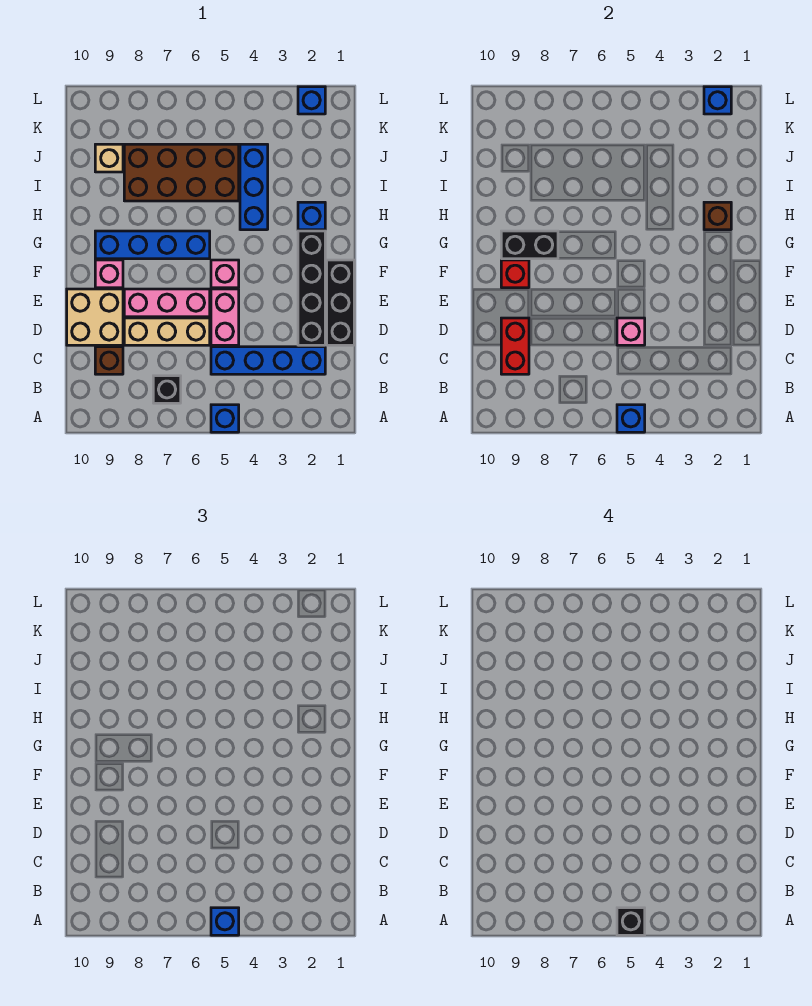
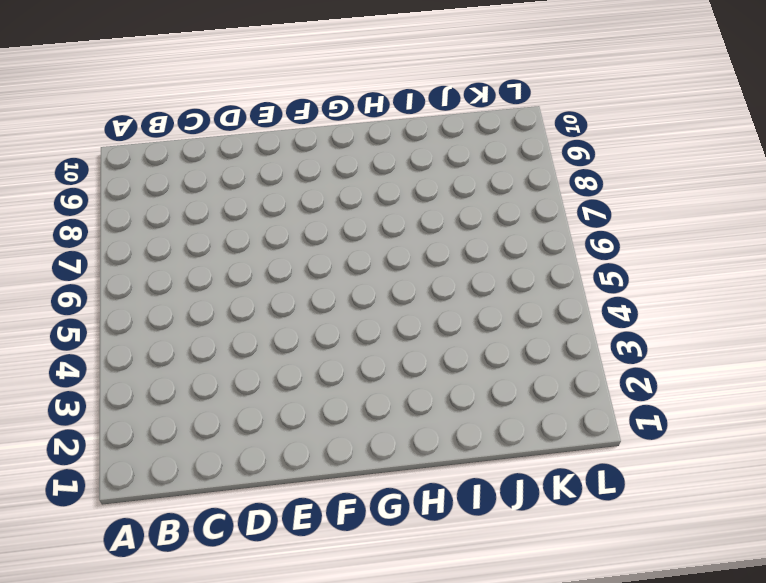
none -> blue 1x1 brick [211,405,239,432]
none -> black 1x1 brick [153,376,181,403]
none -> blue 1x4 brick [211,347,325,374]

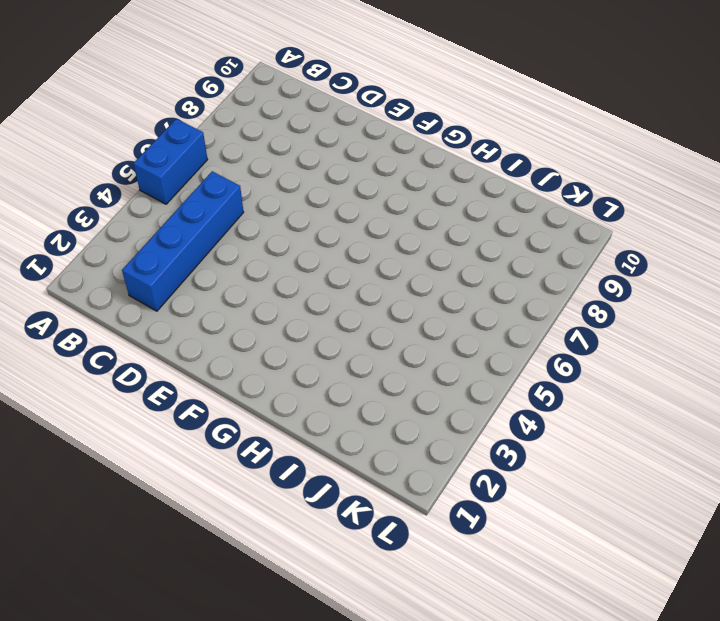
blue 1x2 brick [133,119,207,204] -> blue 1x1 brick [211,405,239,432]
none -> black 1x1 brick [153,376,181,403]
none -> brown 1x1 brick [95,347,123,374]
none -> black 1x3 brick [327,260,354,345]

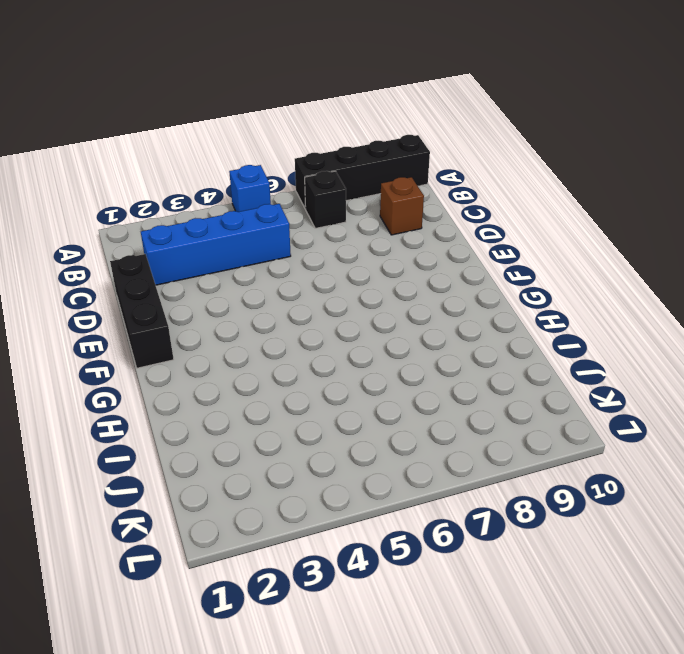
black 1x4 brick [295,135,430,209] -> black 1x4 brick turned to [298,231,325,345]
none -> pink 1x2 brick [211,289,239,345]
none -> tan 1x3 brick [124,318,210,345]
none -> tan 2x2 brick [67,289,123,345]

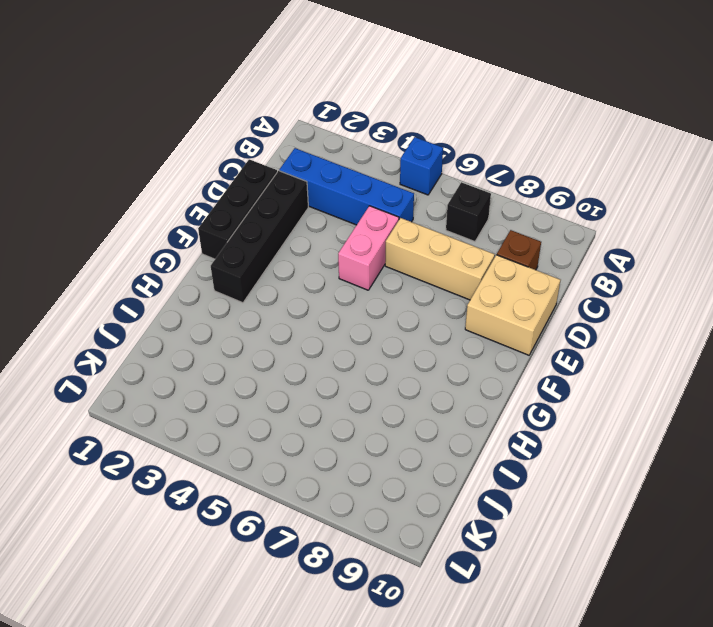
none -> pink 1x3 brick [124,289,210,317]
none -> pink 1x1 brick [211,260,239,288]
none -> pink 1x1 brick [95,260,123,288]

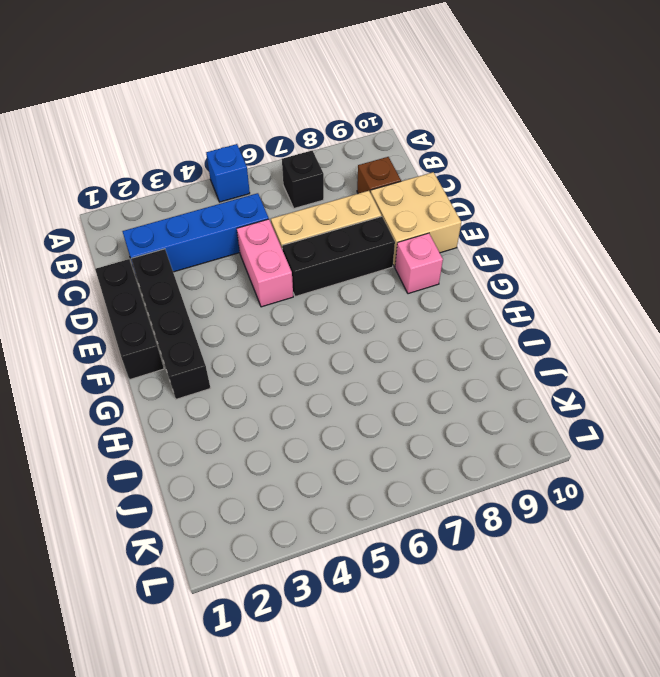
black 1x3 brick [282,216,395,297] -> pink 1x3 brick [124,289,210,317]
none -> pink 1x1 brick [211,260,239,288]
none -> blue 1x4 brick [95,231,210,259]
none -> blue 1x1 brick [298,202,325,230]

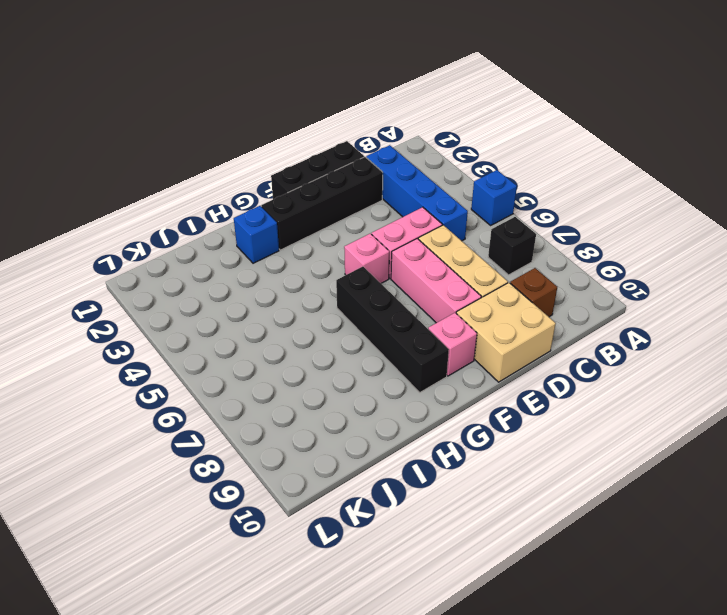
black 1x4 brick [336,267,449,392] -> blue 1x4 brick [95,231,210,259]
none -> blue 1x3 brick [240,144,268,230]
none -> brown 2x4 brick [124,144,239,201]
none -> tan 1x1 brick [95,144,123,172]

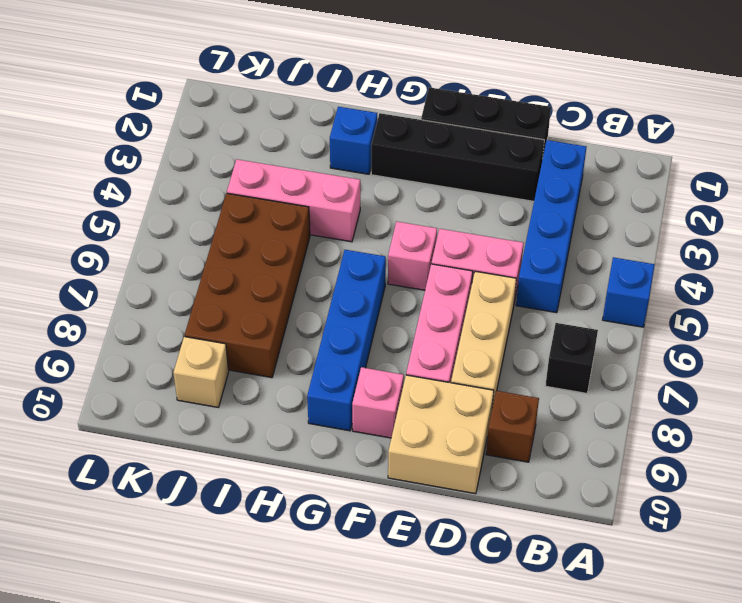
pink 1x3 brick [227,159,360,242] -> blue 1x3 brick [240,144,268,230]
none -> blue 1x1 brick [298,87,325,114]
none -> blue 1x1 brick [617,405,645,432]
none -> red 1x2 brick [501,318,529,374]

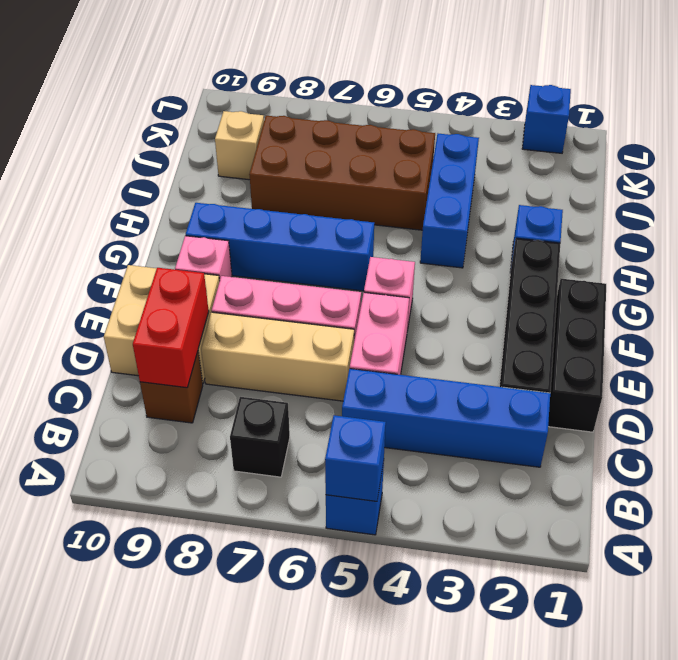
none -> pink 1x1 brick [617,318,645,345]
none -> red 1x1 brick [501,260,529,288]
none -> black 1x2 brick [501,231,558,259]

